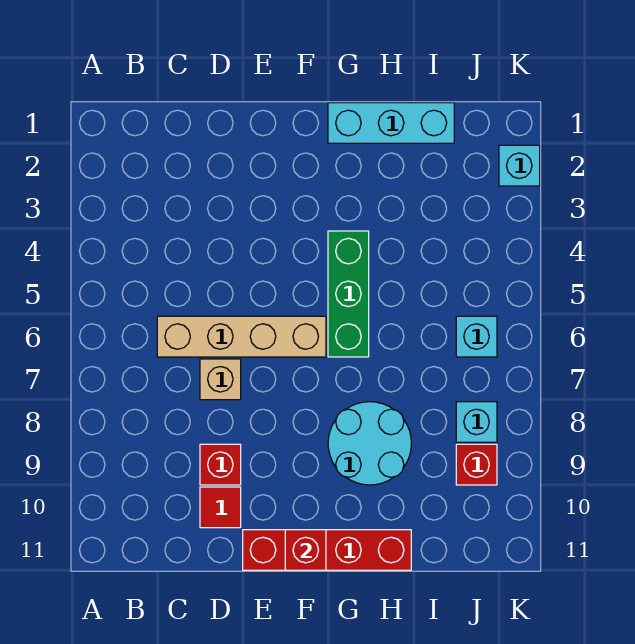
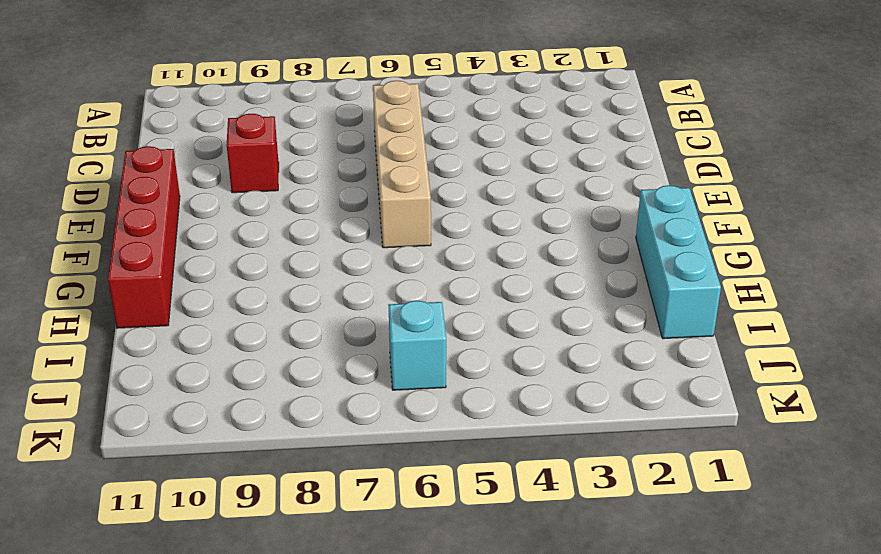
none -> tan 1x1 brick [200,359,241,400]
none -> red 1x1 tile [200,487,241,528]
none -> green 1x3 brick [328,231,369,357]

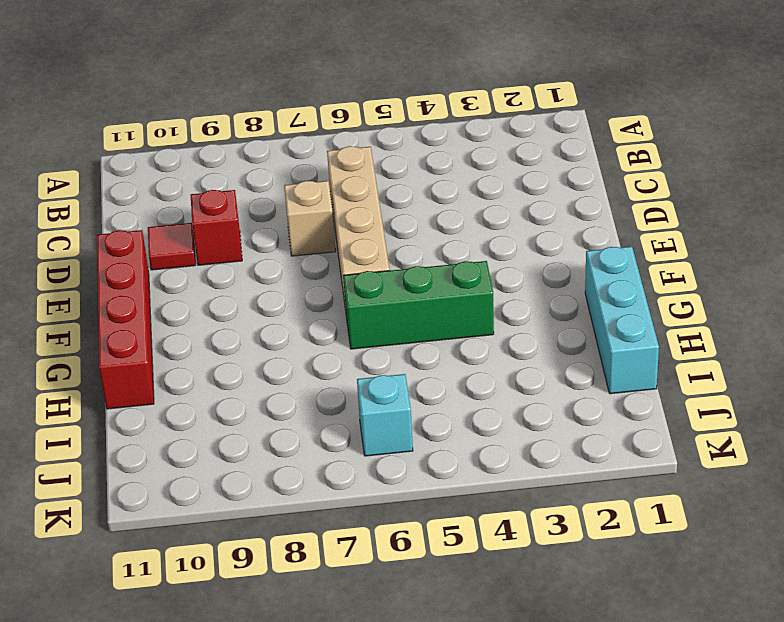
none -> cyan 2x2 round brick [328,402,411,485]
none -> cyan 1x1 brick [456,402,497,442]
none -> red 1x1 brick [456,444,497,485]

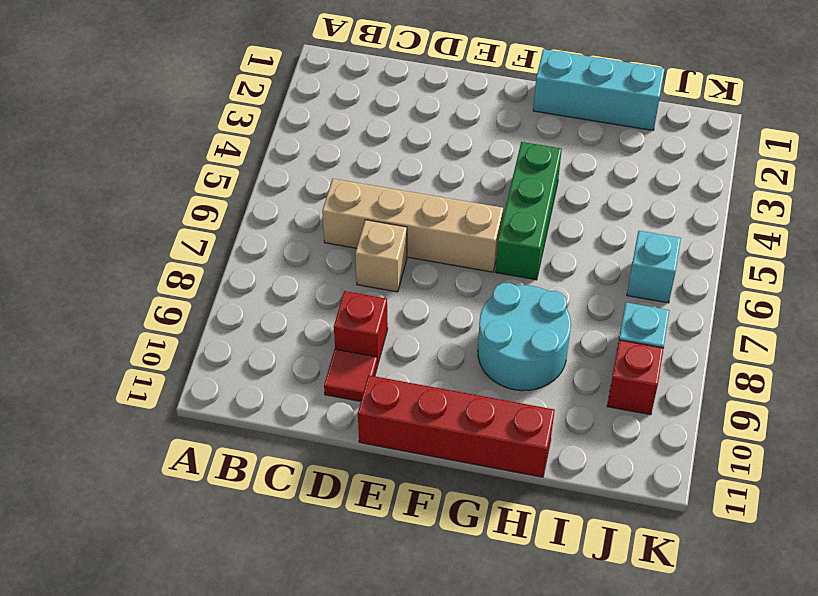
none -> cyan 1x1 brick [499,145,540,186]
none -> red 1x1 brick [285,530,326,570]

